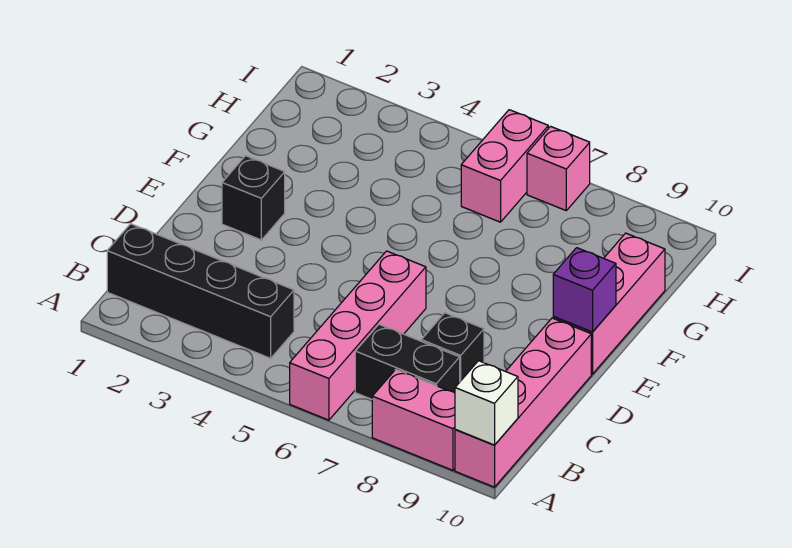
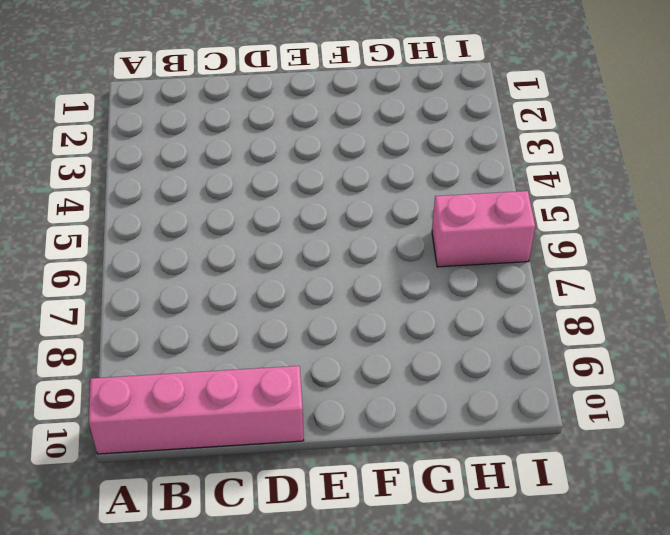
none -> pink 1x4 brick [290,251,426,420]
none -> pink 1x2 brick [372,370,455,470]
none -> black 1x4 brick [107,224,294,358]

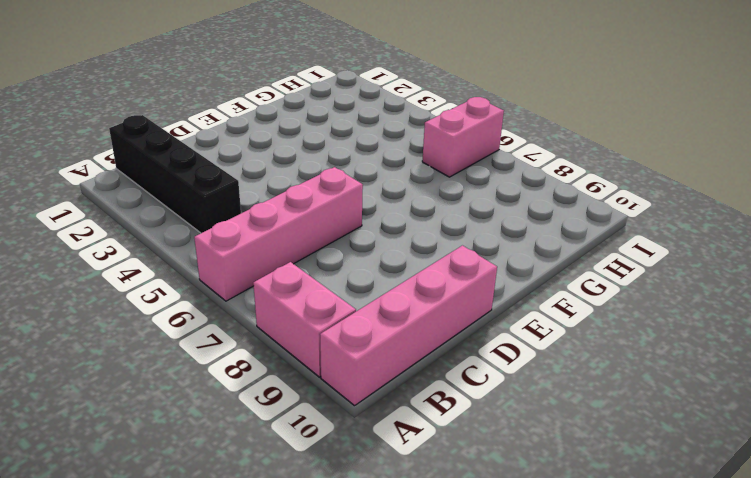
none -> black 1x2 brick [355,324,460,399]
none -> black 1x1 brick [421,313,484,381]
none -> black 1x1 brick [222,156,285,240]

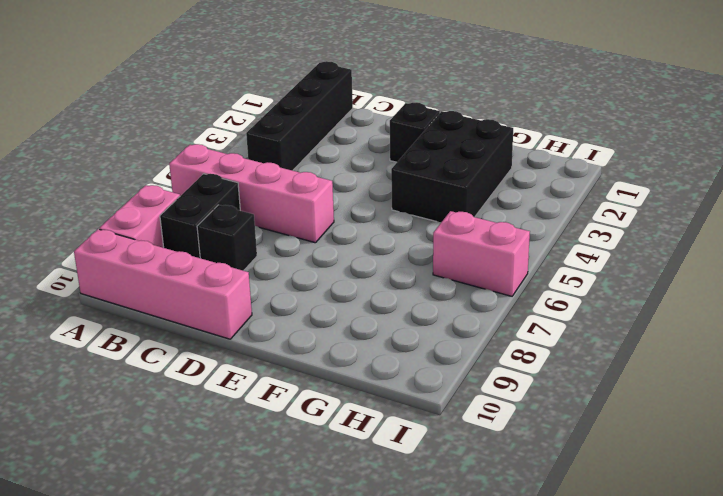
black 2x3 brick [391,111,513,222] -> none
none -> pink 1x3 brick [553,233,665,374]
none -> pink 1x1 brick [527,126,590,210]
none -> white 1x1 brick [455,361,518,445]

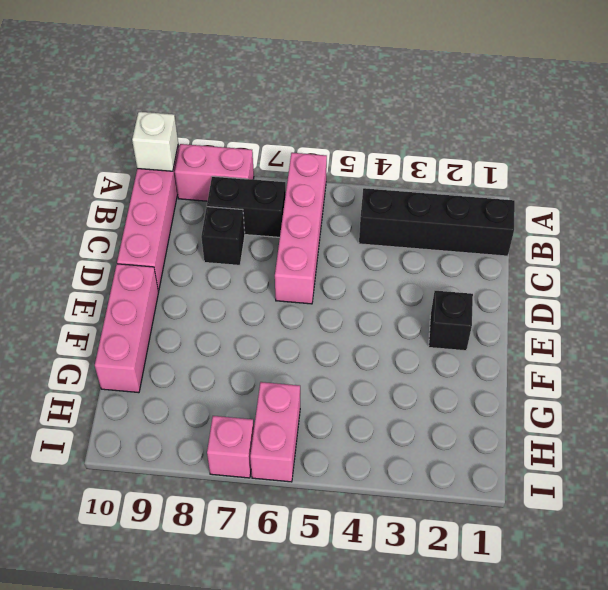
none -> purple 1x1 brick [553,248,616,332]

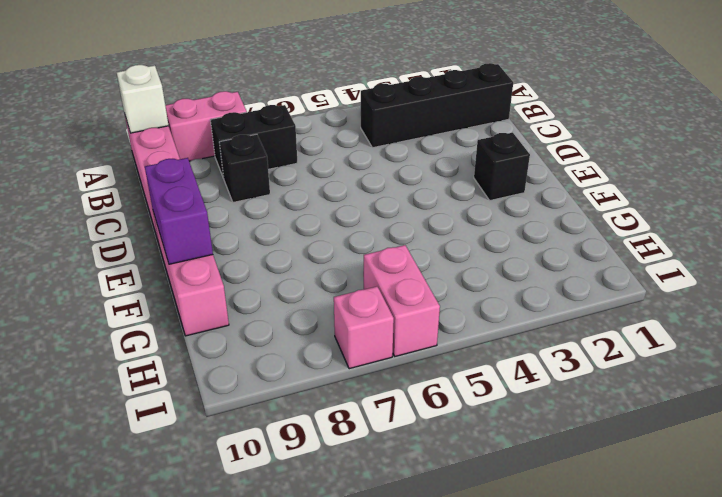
purple 1x2 brick [145,158,213,264] -> purple 1x1 brick [553,248,616,332]
none -> pink 1x4 brick [290,251,426,420]

